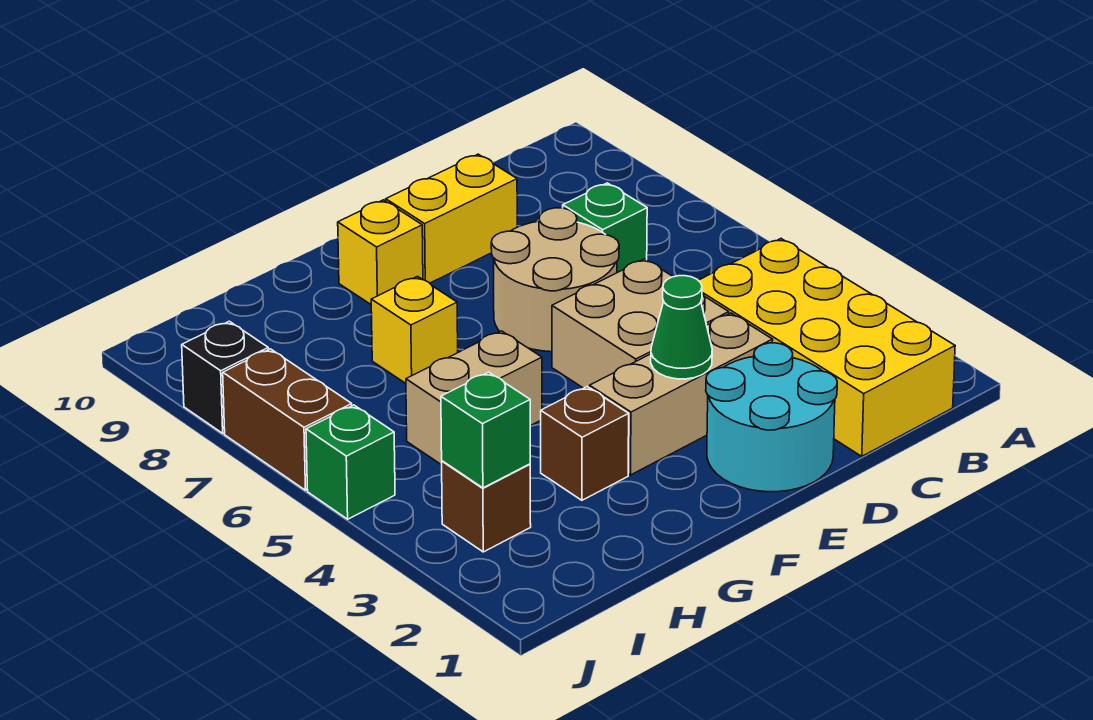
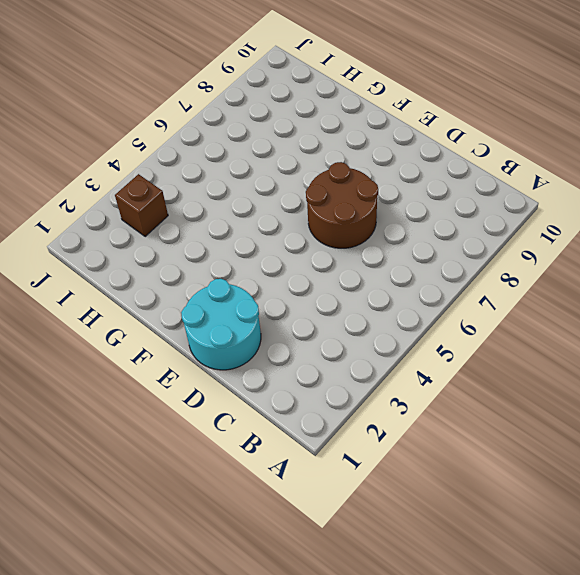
brown 2x2 round brick [306,162,378,248] -> tan 2x2 round brick [491,208,619,352]
none -> yellow 2x4 brick [698,239,955,456]
none -> green 1x1 brick [563,183,647,273]
none -> tan 1x3 brick [590,313,773,475]

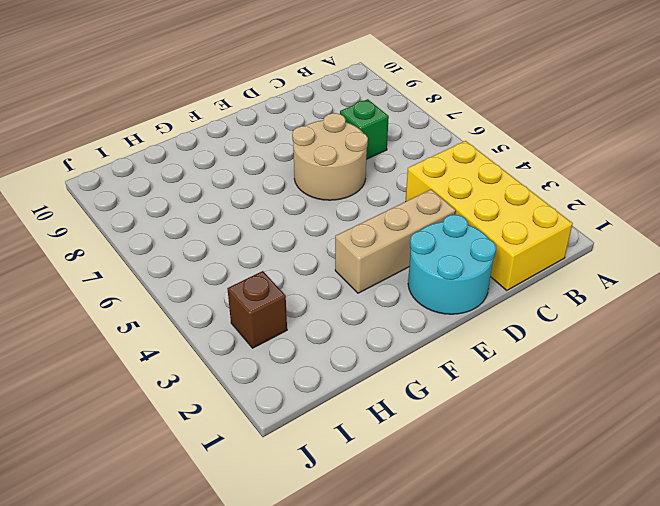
none -> tan 2x2 brick [552,259,729,388]
none -> yellow 1x2 brick [386,154,517,283]
none -> yellow 1x1 brick [338,200,423,304]

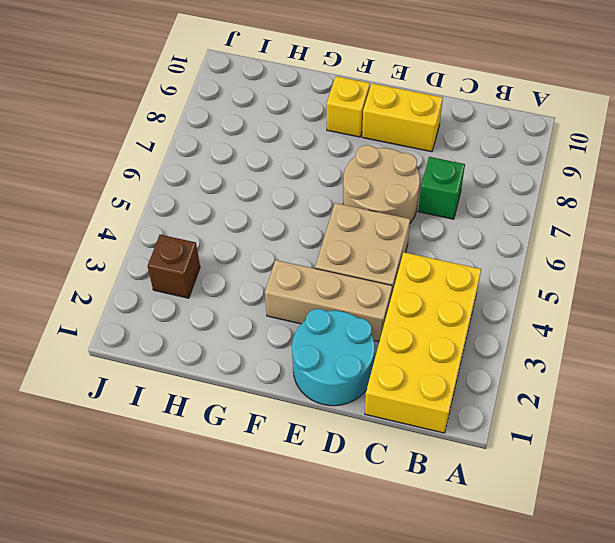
none -> brown 1x1 brick [541,387,629,500]
none -> tan 1x2 brick [406,331,542,465]
none -> yellow 1x1 brick [371,277,458,383]

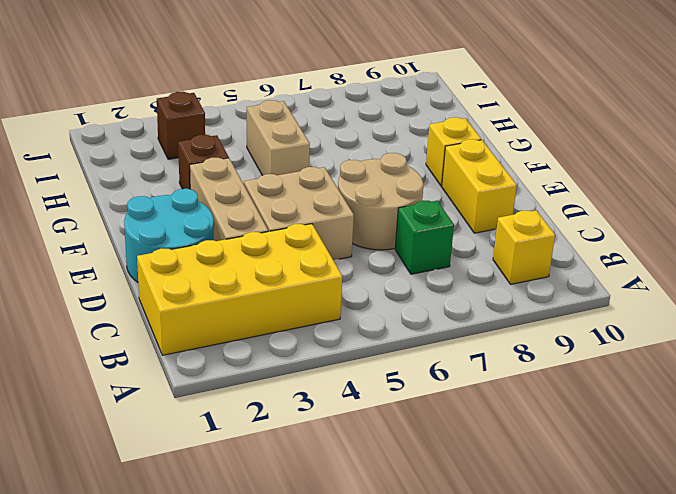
yellow 1x1 brick [493,210,555,284] -> yellow 1x1 brick moved to [371,277,458,383]
none -> green 1x1 brick [306,405,395,519]
none -> brown 1x2 brick [223,349,352,490]
none -> black 1x1 brick [182,321,268,433]

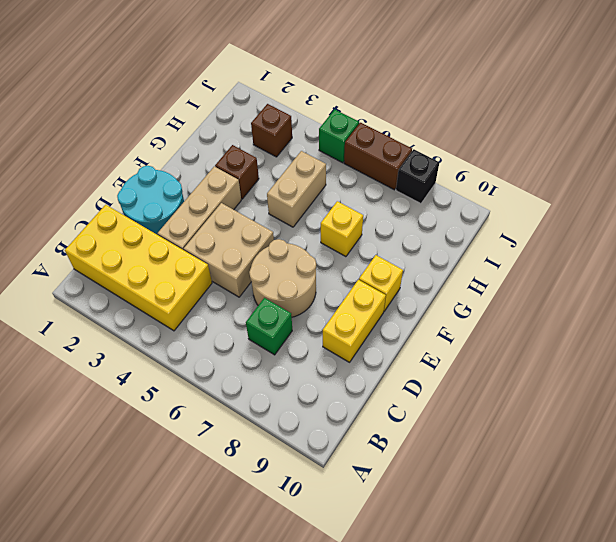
none -> green 1x1 cone [651,276,712,379]
none -> green 1x1 brick [441,372,530,488]

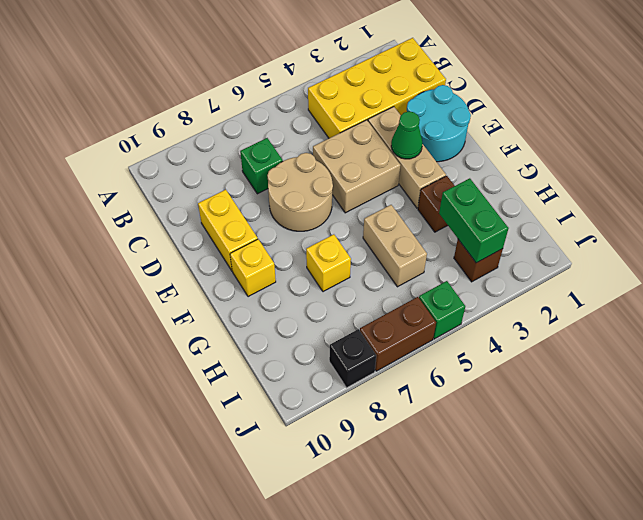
green 1x2 brick [439,178,509,263] -> green 1x1 brick [441,372,530,488]

